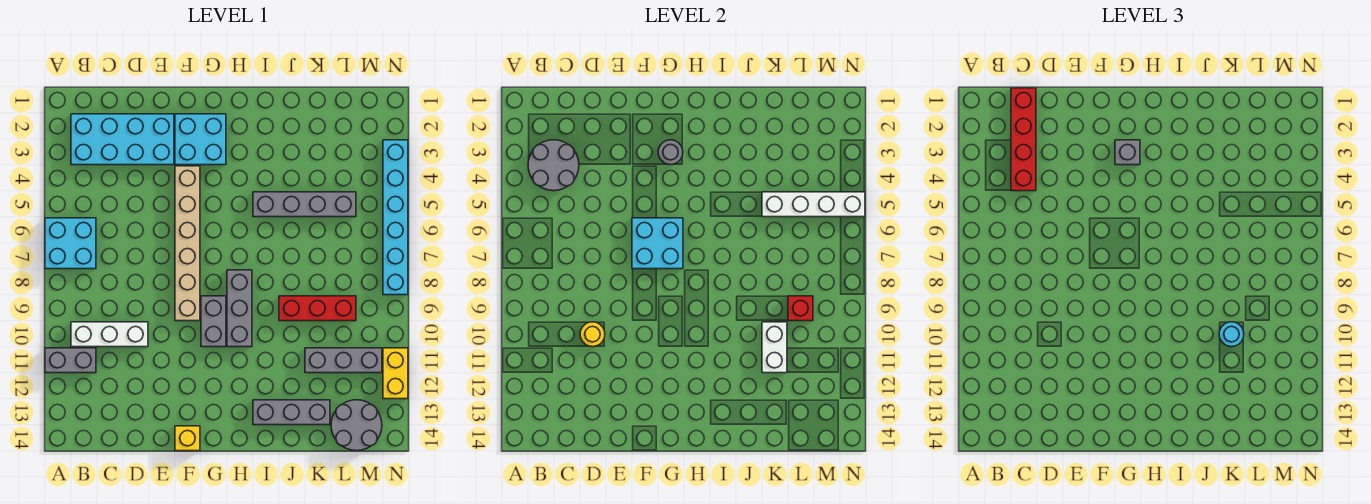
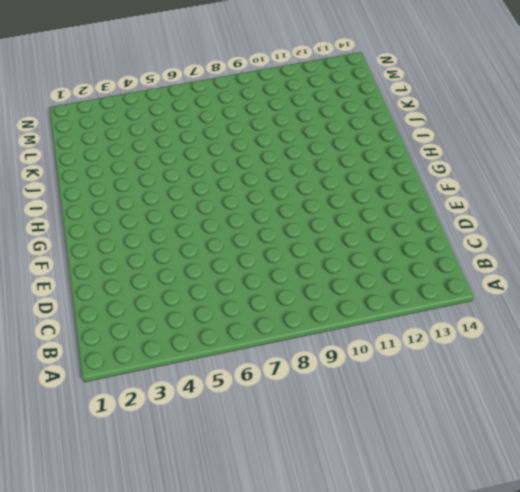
none -> cyan 2x2 brick [45,218,96,269]
none -> grey 1x2 brick [45,348,96,373]
none -> cyan 2x4 brick [71,114,174,165]

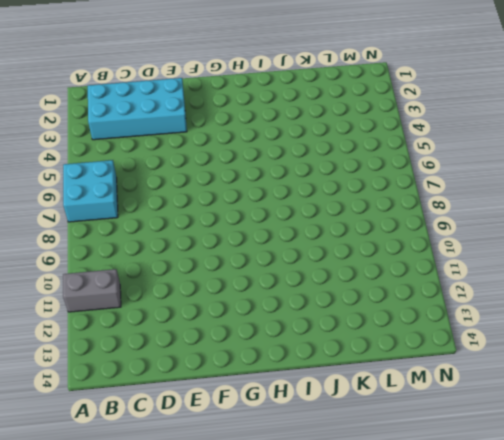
none -> white 1x3 brick [71,322,148,347]
none -> cyan 2x2 brick [175,114,226,165]
none -> tan 1x6 brick [175,166,200,321]

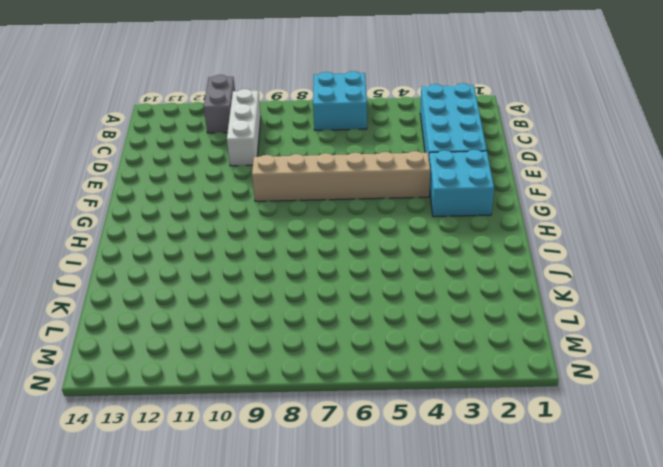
none -> yellow 1x1 brick [175,426,200,451]
none -> grey 1x2 brick [201,296,226,347]
none -> grey 1x3 brick [227,270,252,347]

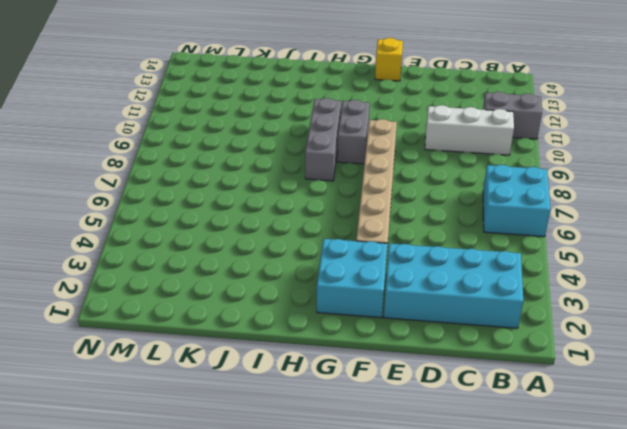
none -> grey 1x4 brick [253,192,356,217]
none -> grey 1x3 brick [253,400,330,425]
none -> red 1x3 brick [279,296,356,321]

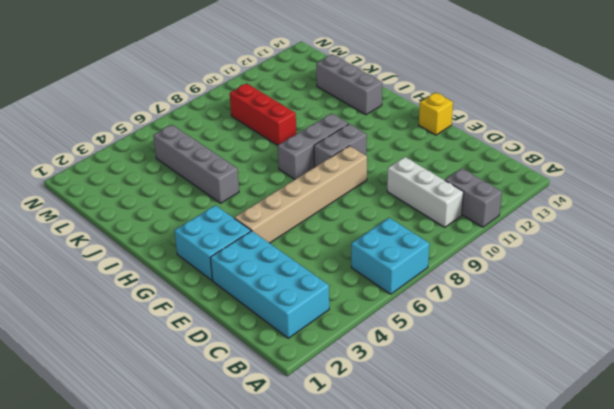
none -> grey 1x3 brick [305,348,382,373]
none -> grey 2x2 round brick [331,400,382,451]
none -> cyan 1x6 brick [383,140,408,295]

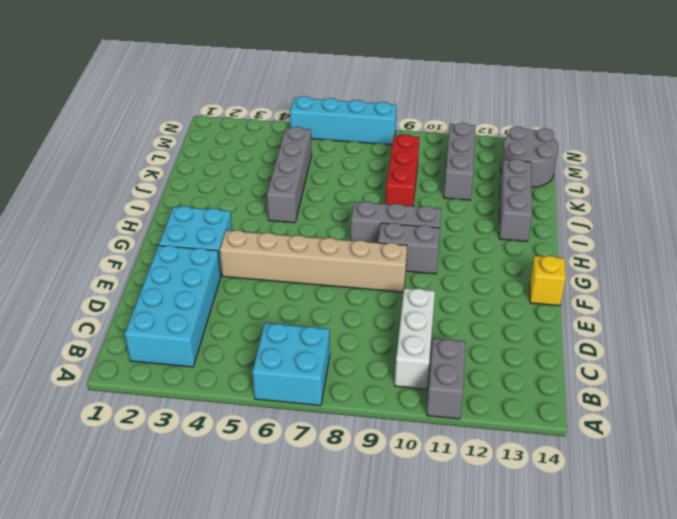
cyan 1x4 brick [290,96,397,145] -> cyan 1x6 brick [383,140,408,295]
none -> yellow 1x2 brick [383,348,408,399]
none -> grey 2x2 round brick [528,140,579,191]
none -> yellow 1x1 round brick [580,322,605,347]

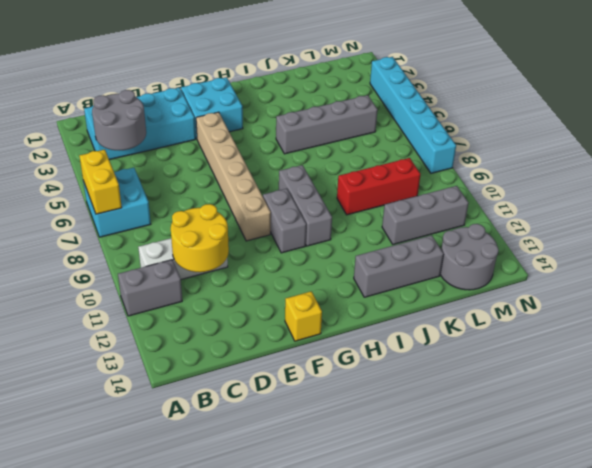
yellow 1x2 brick [80,150,122,214] -> yellow 1x2 brick moved to [383,348,408,399]
yellow 2x2 round brick [171,204,229,272] -> yellow 1x1 round brick [580,322,605,347]
none -> cyan 2x2 brick [632,218,683,269]
none -> grey 1x1 round brick [658,140,683,165]
none -> white 1x4 brick [762,192,865,217]

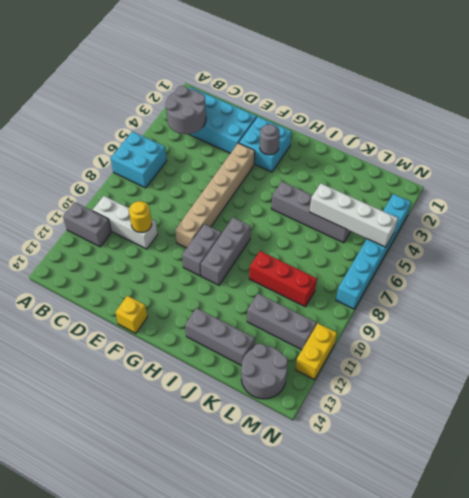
none -> cyan 2x2 brick [632,218,683,269]
none -> white 1x2 brick [762,322,787,373]
none -> red 1x1 brick [788,296,813,321]

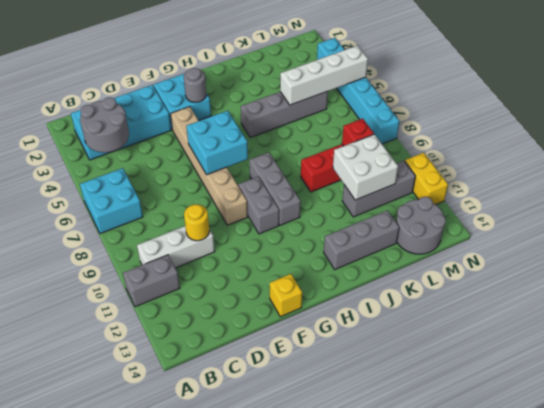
white 2x2 brick [333,134,398,200] -> white 1x2 brick [762,322,787,373]
none -> red 1x4 brick [1011,88,1036,191]
none -> grey 1x1 brick [1115,140,1140,165]
none -> cyan 1x1 round brick [1219,322,1244,347]

